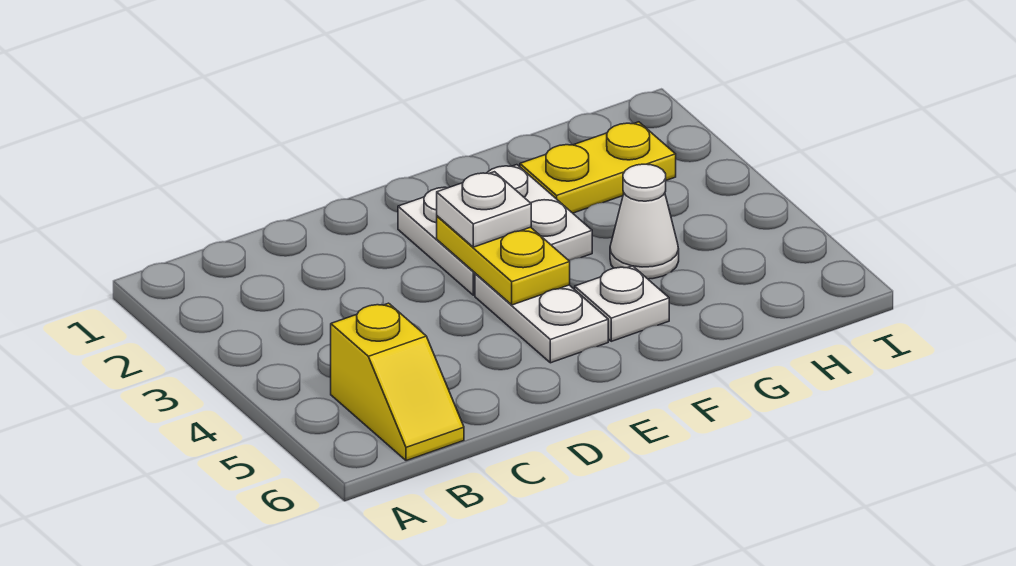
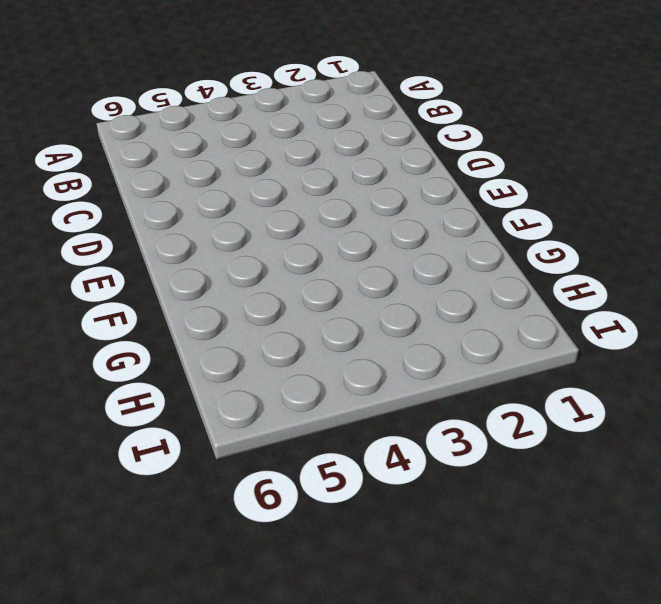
none -> yellow 1x2 slope [331,303,464,461]
none -> white 2x2 plate [398,165,592,295]

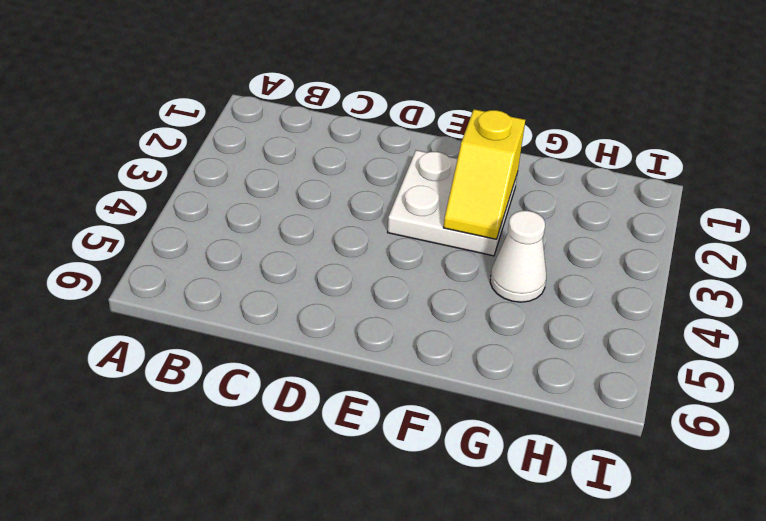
yellow 1x2 slope [443,109,525,239] -> yellow 1x2 slope moved to [331,303,464,461]
none -> white 1x2 plate [475,274,608,363]
none -> white 1x1 plate [575,266,669,341]

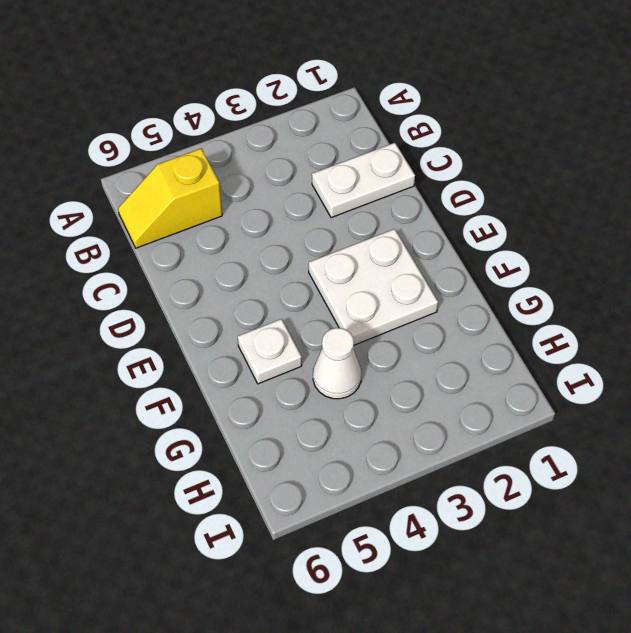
white 1x2 plate [312,143,415,218] -> white 1x2 plate moved to [475,274,608,363]
none -> yellow 1x2 plate [520,122,676,213]
none -> yellow 1x2 plate [437,216,570,305]

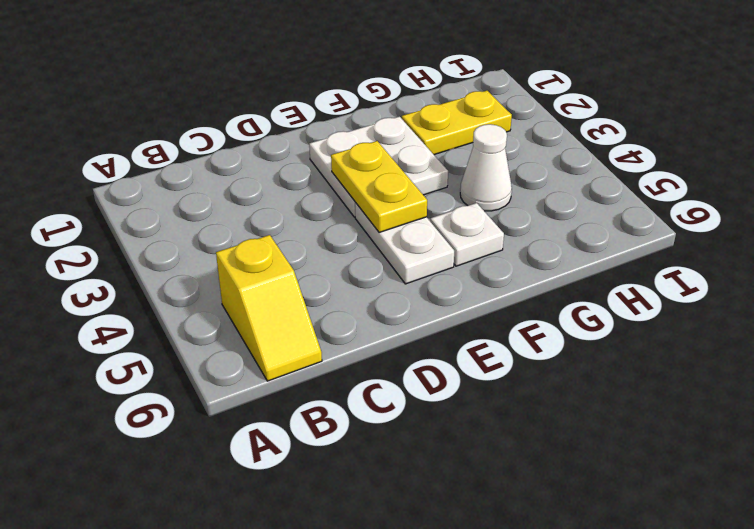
none -> white 1x1 plate [437,172,531,247]

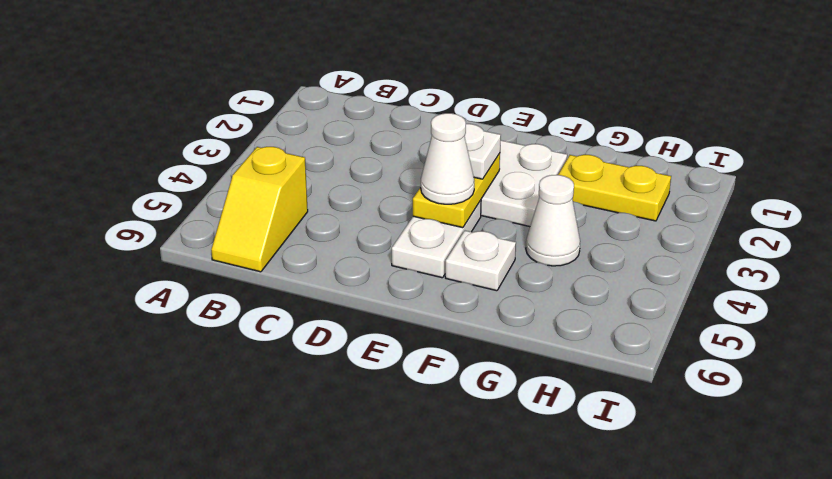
white 1x1 cone [421,113,474,204] -> none

